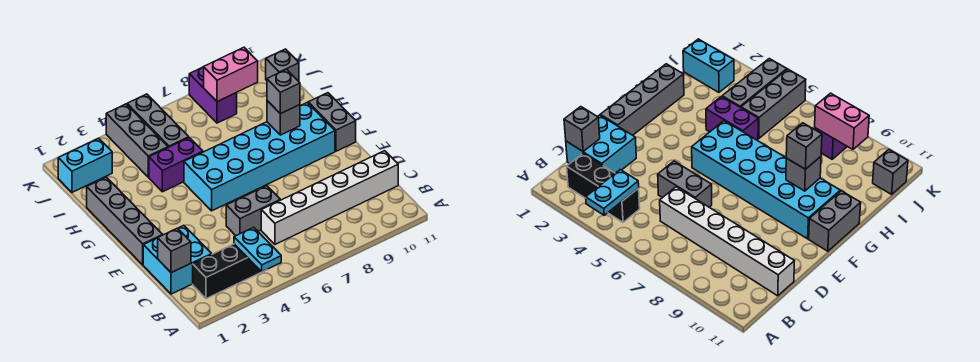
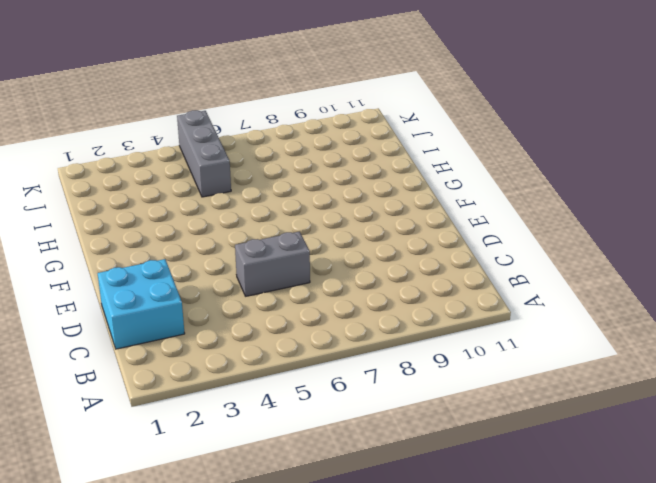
none -> black 1x3 brick [193,244,261,299]
none -> white 1x6 brick [261,151,398,244]
none -> grey 1x4 brick [87,177,162,265]

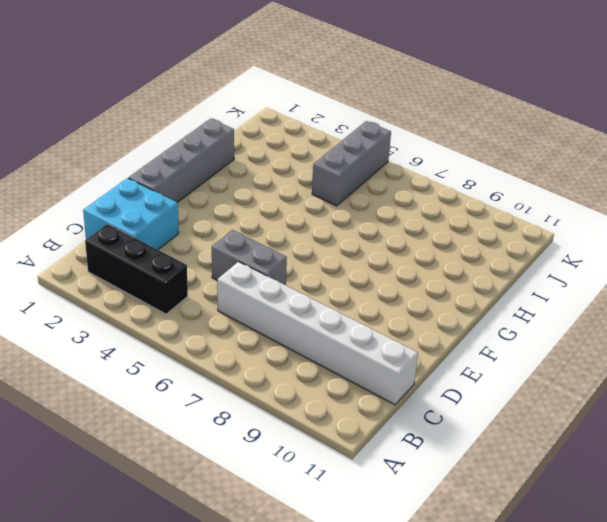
none -> cyan 2x6 brick [184,103,335,211]
none -> grey 1x2 brick [308,93,356,151]
none -> purple 1x2 brick [149,138,203,192]

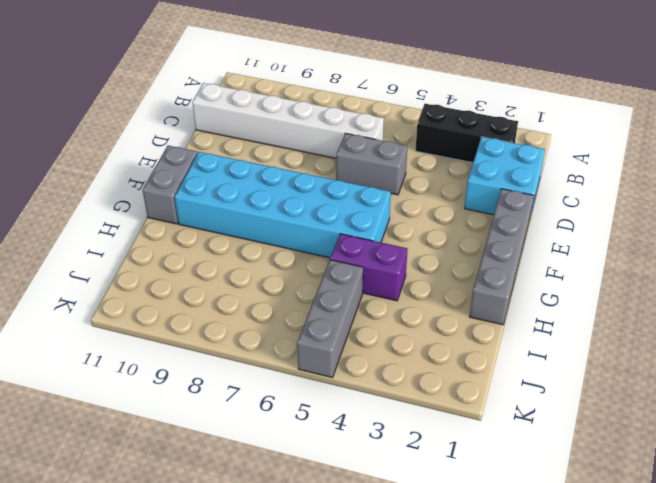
none -> grey 1x3 brick [106,104,168,177]
none -> cyan 1x2 brick [58,138,112,192]
none -> purple 1x2 brick [189,67,237,123]

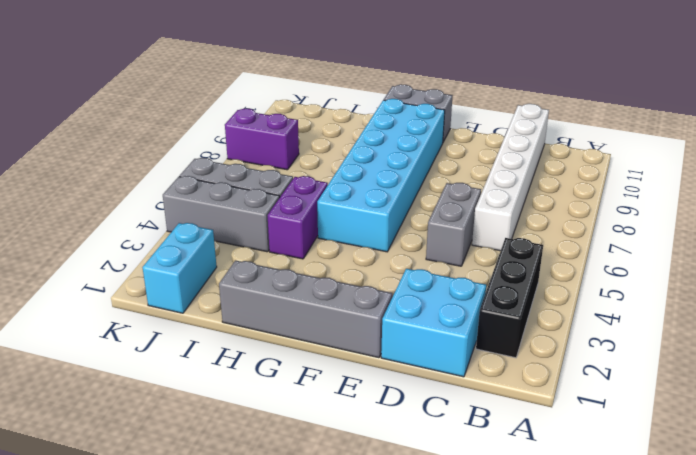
none -> grey 1x1 brick [266,49,299,81]
none -> cyan 1x2 plate [234,227,281,272]
none -> grey 1x1 brick [158,228,191,273]

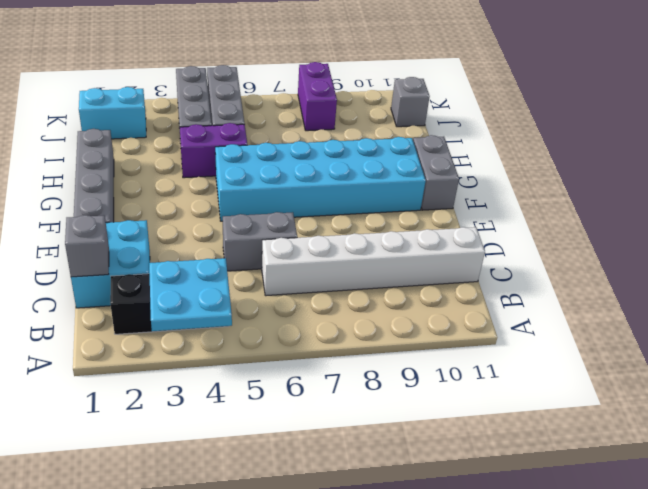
cyan 2x2 plate [149,258,232,331] -> cyan 1x2 plate [234,227,281,272]
none -> grey 1x1 brick [267,101,300,135]
none -> pink 1x2 brick [204,47,258,102]
none -> grey 1x1 brick [267,69,300,114]

